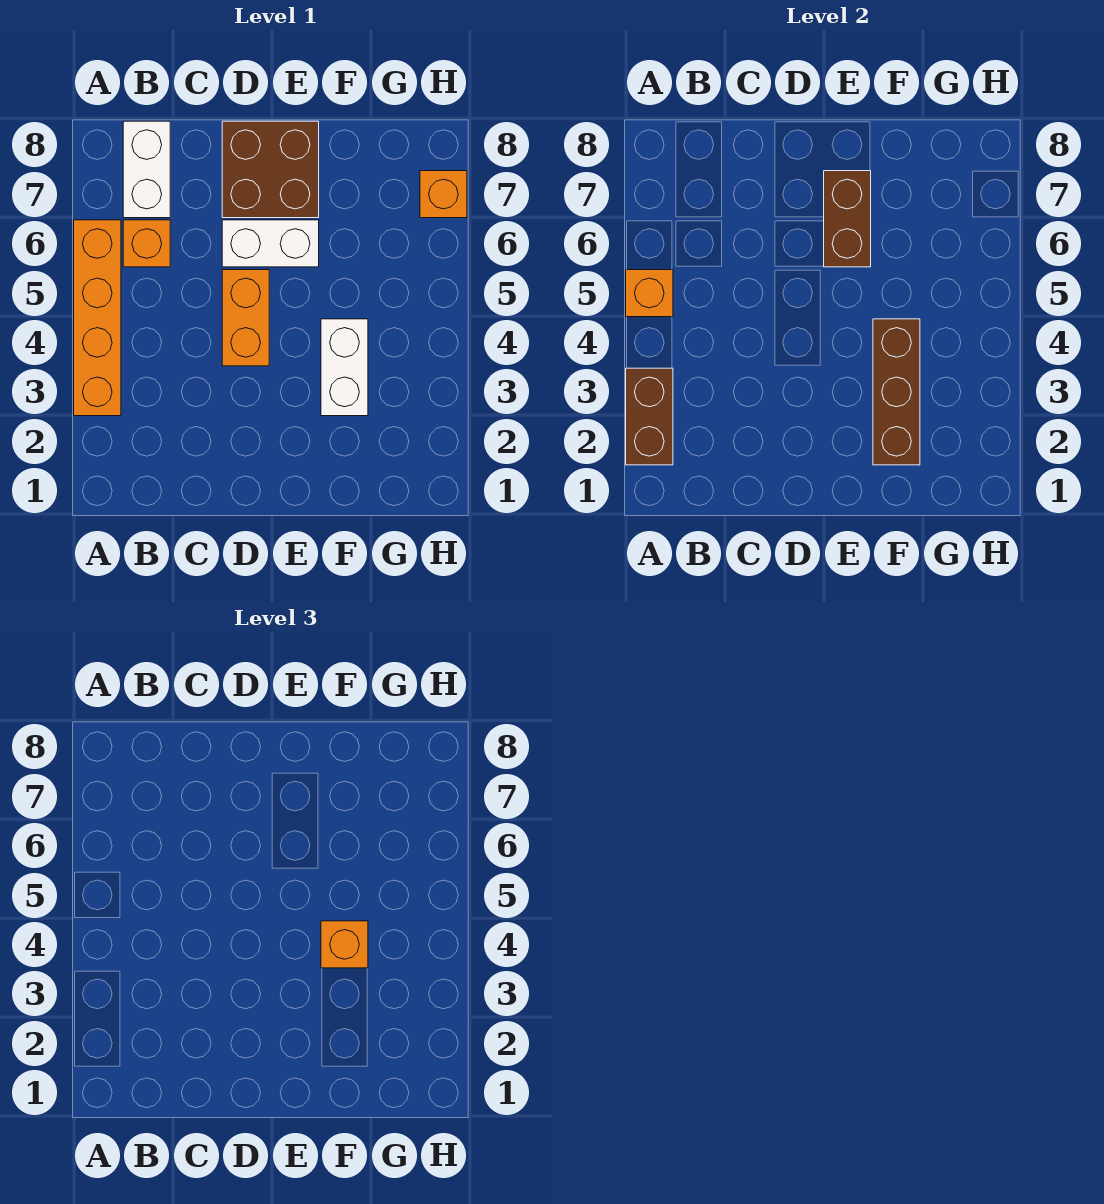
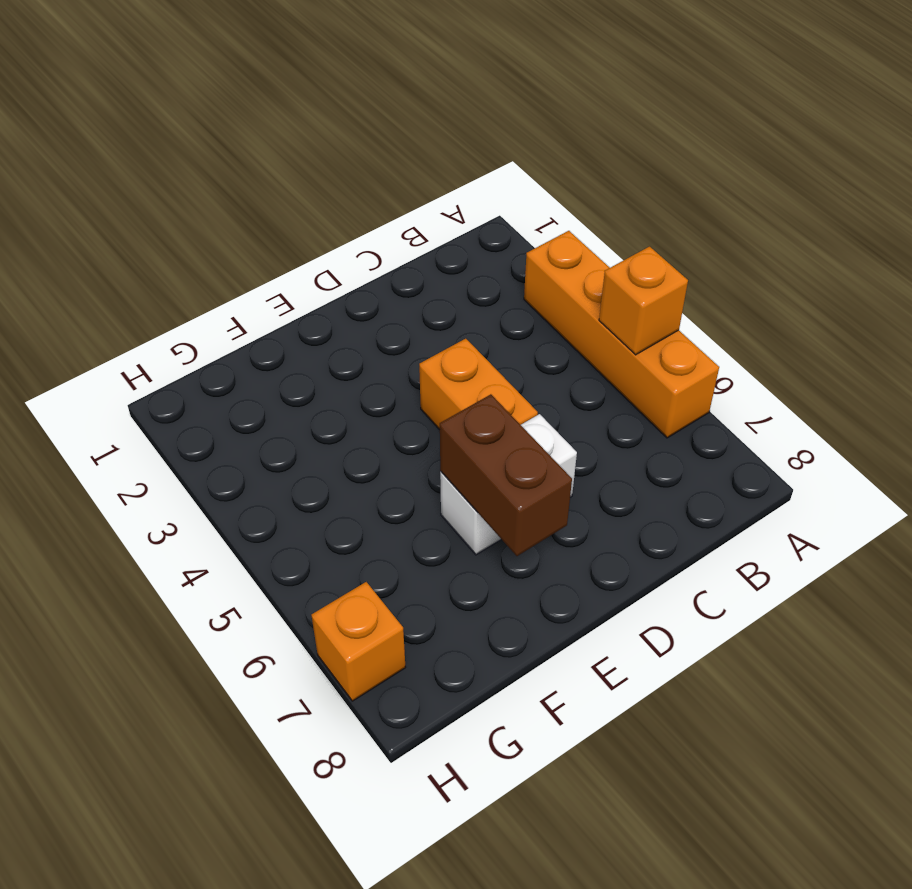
none -> orange 1x1 brick [123,220,170,267]
none -> white 1x2 brick [123,121,170,218]
none -> brown 2x2 brick [222,121,319,218]

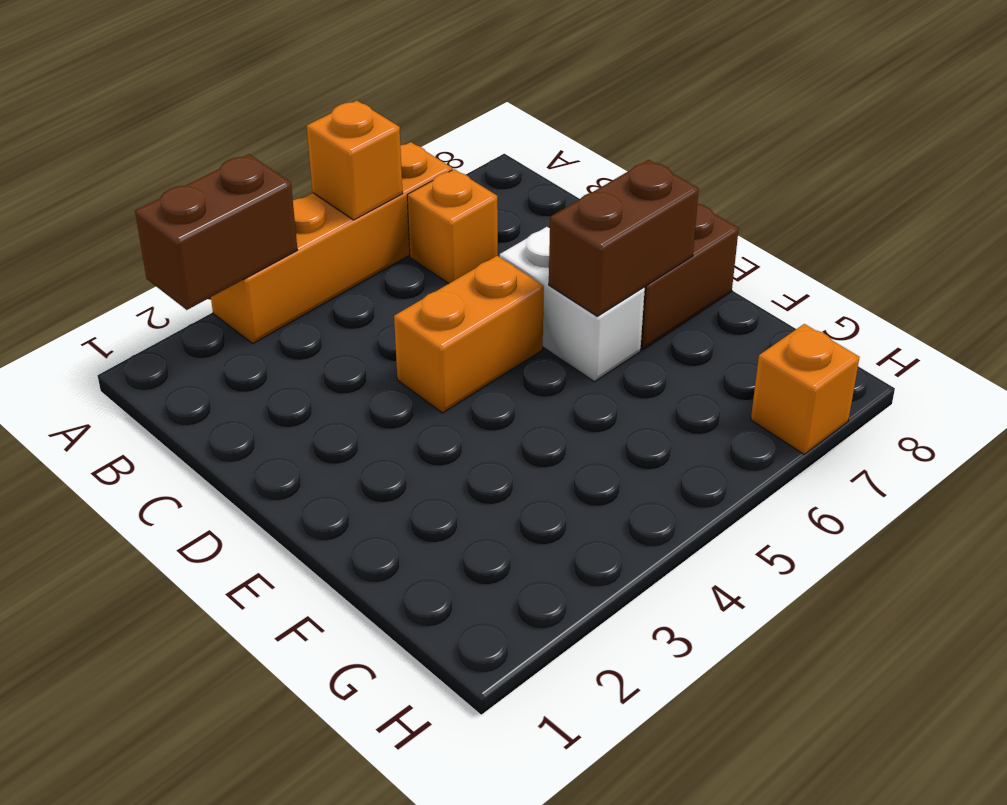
none -> white 1x2 brick [123,121,170,218]
none -> white 1x2 brick [321,319,368,416]
none -> brown 1x3 brick [873,319,920,465]

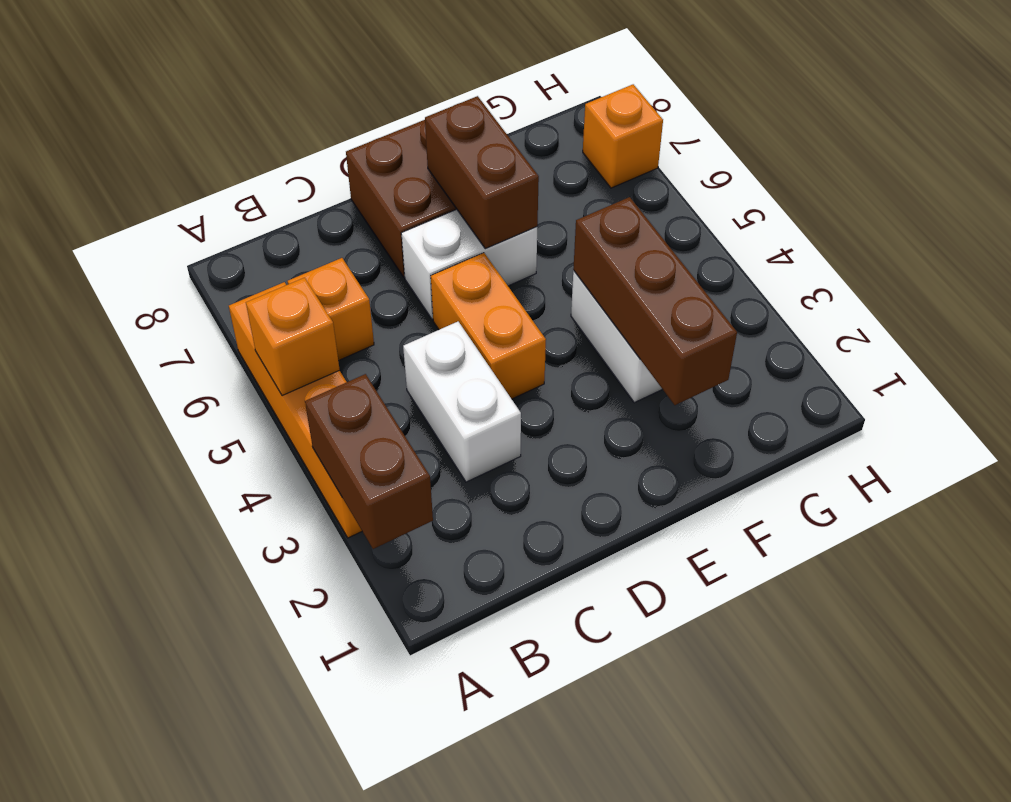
white 1x2 brick [403,322,521,482] -> white 1x2 brick moved to [123,121,170,218]
none -> orange 1x1 brick [321,921,368,968]

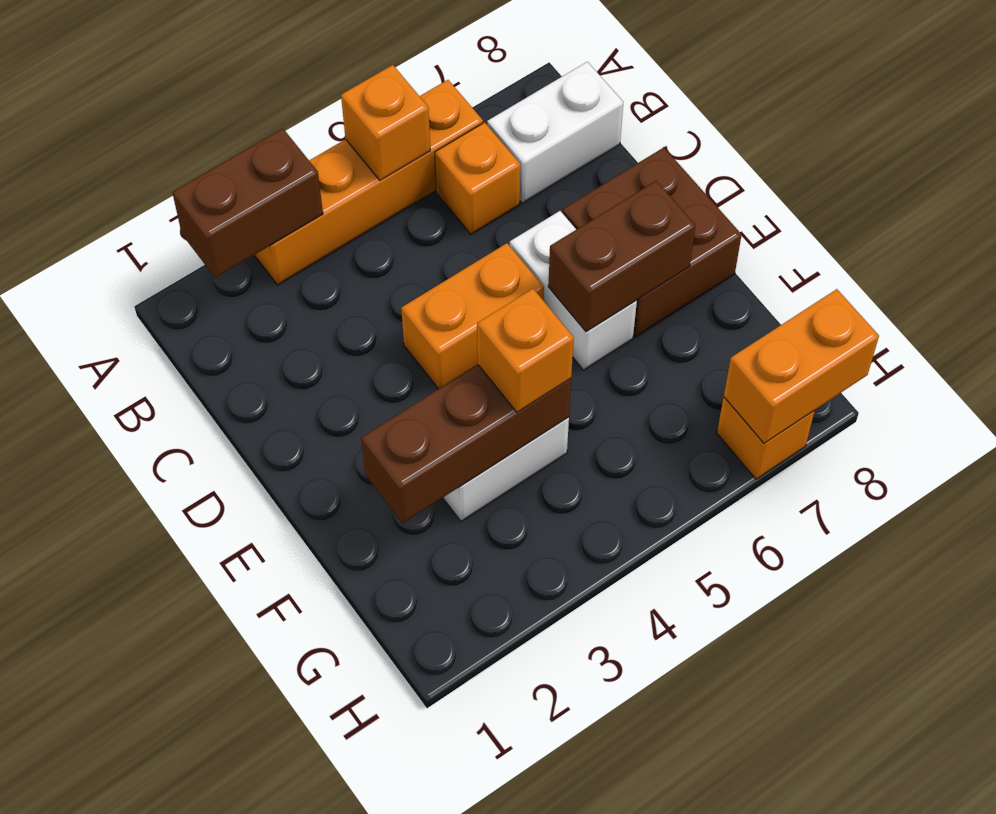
orange 1x2 brick [724,289,879,443] -> none

